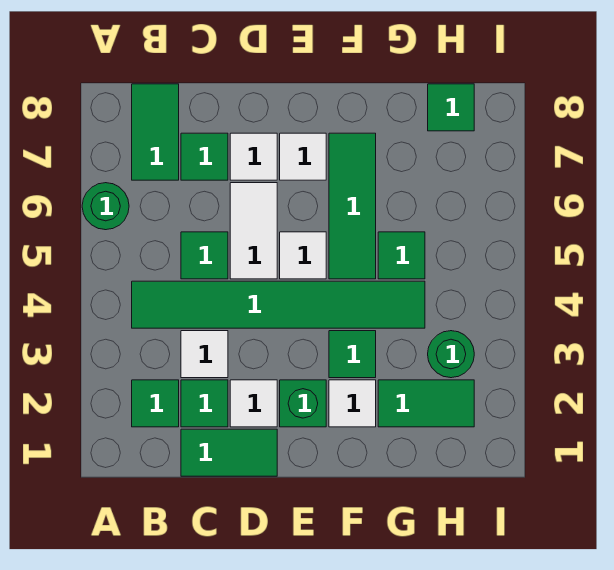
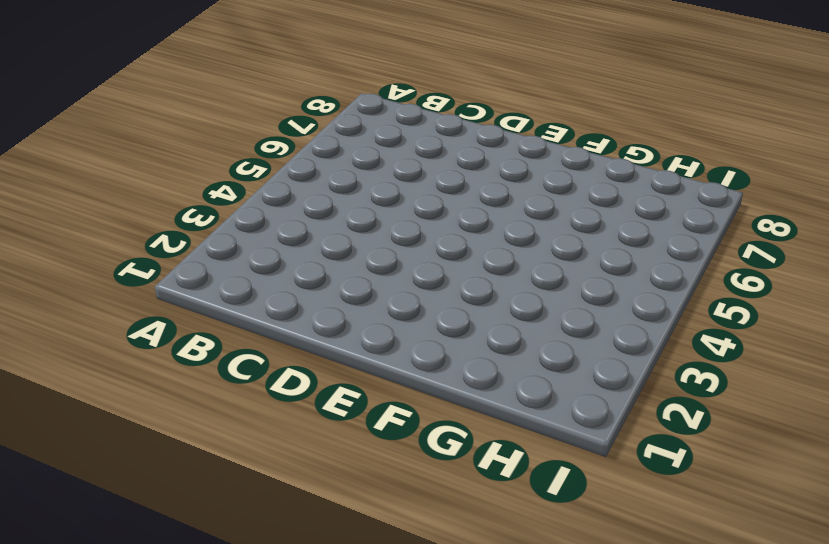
none -> green 1x1 round brick [82,183,129,230]
none -> green 1x1 tile [132,380,179,427]
none -> green 1x6 tile [132,281,425,328]

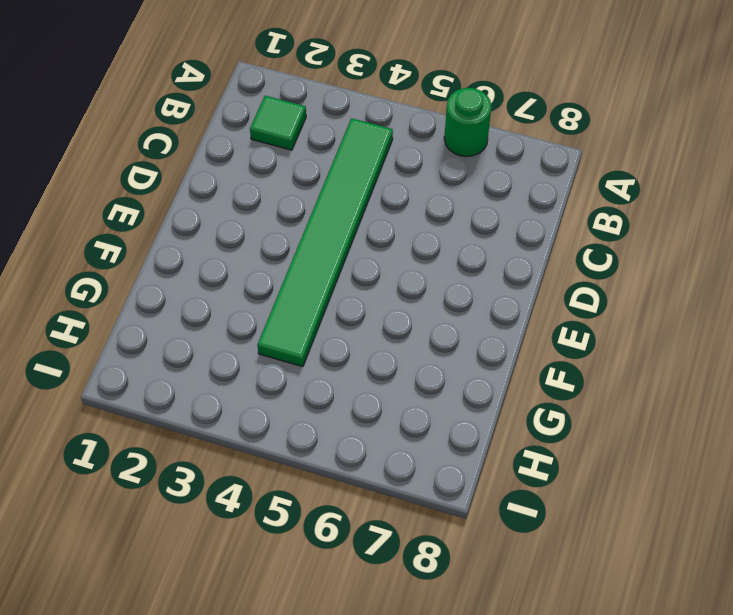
none -> green 1x2 tile [132,84,179,180]
none -> green 1x2 tile [181,429,277,476]
none -> green 1x1 tile [181,380,228,427]

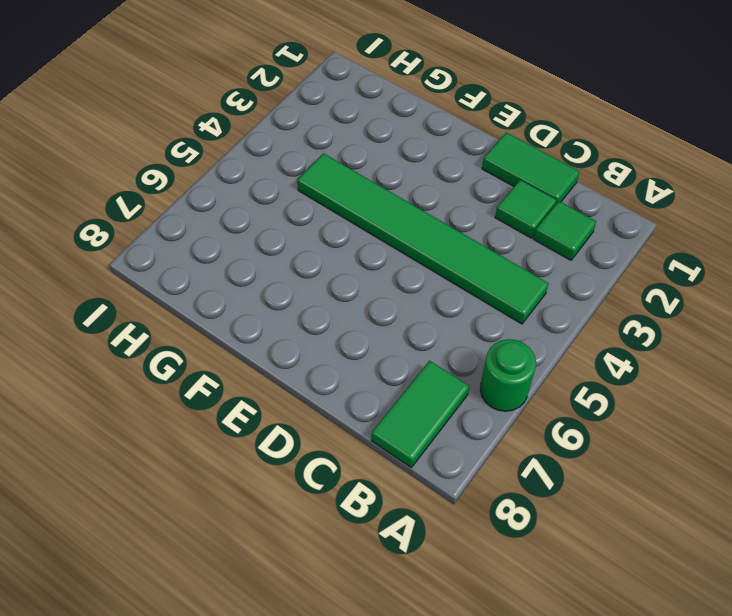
none -> white 1x1 tile [181,331,228,378]
none -> green 1x1 tile [181,232,228,279]
none -> green 1x1 tile [181,133,228,180]

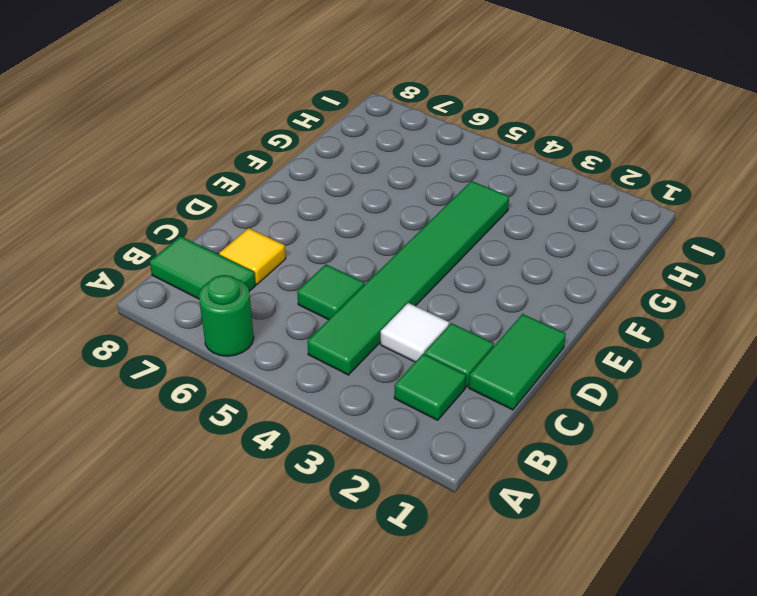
yellow 1x1 tile [219,228,286,284] -> green 1x1 tile [181,133,228,180]
none -> white 1x1 tile [230,380,277,427]
none -> white 1x2 tile [230,183,277,279]
none -> white 1x1 tile [230,133,277,180]

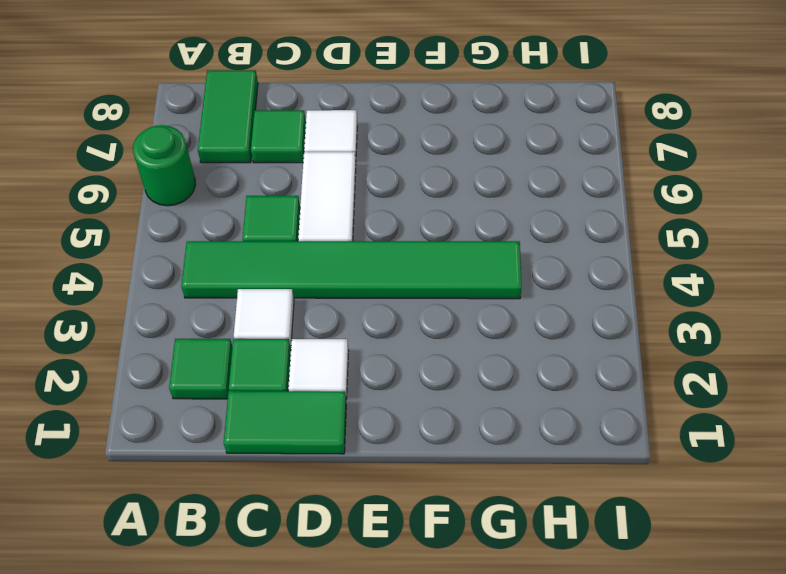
none -> green 1x1 brick [280,380,326,427]
none -> white 1x1 tile [280,232,326,279]
none -> white 1x1 tile [280,133,326,180]

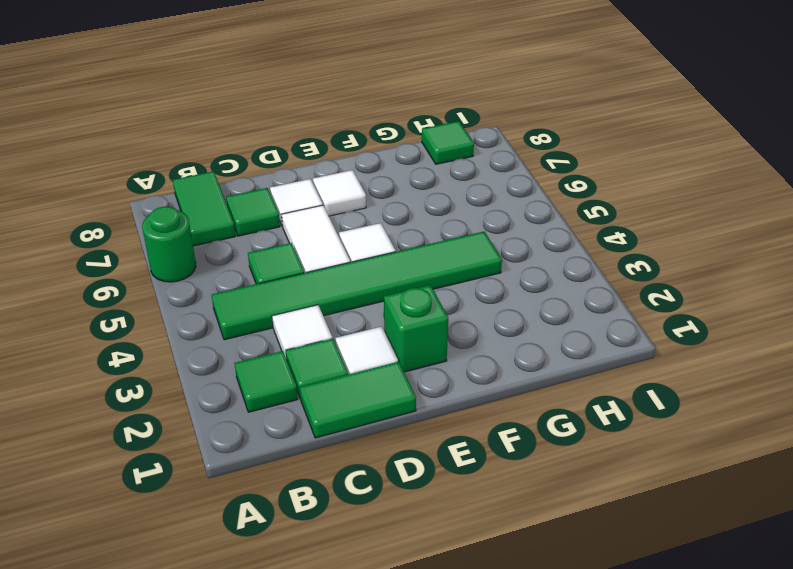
none -> white 1x1 tile [329,380,376,427]
none -> green 1x1 tile [329,331,376,378]
none -> green 1x3 tile [329,133,376,279]

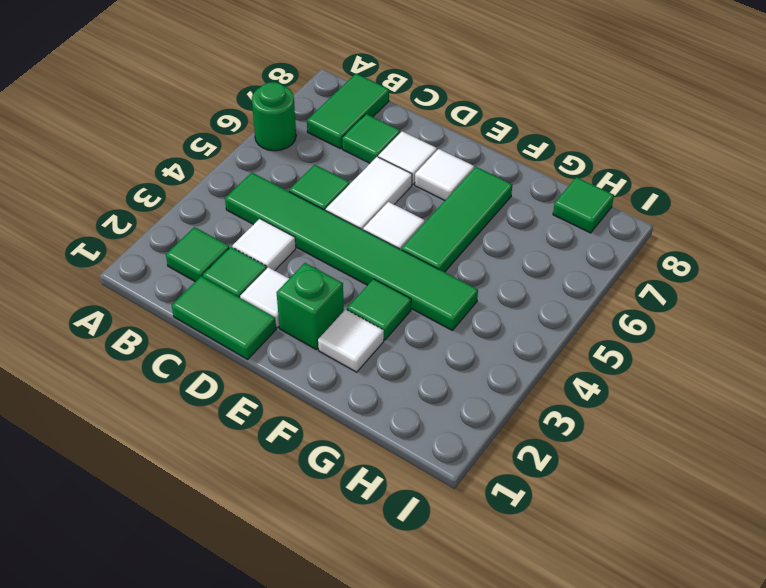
none -> green 1x2 tile [378,380,474,427]
none -> green 1x1 tile [378,232,425,279]
none -> green 1x1 round brick [428,331,474,378]

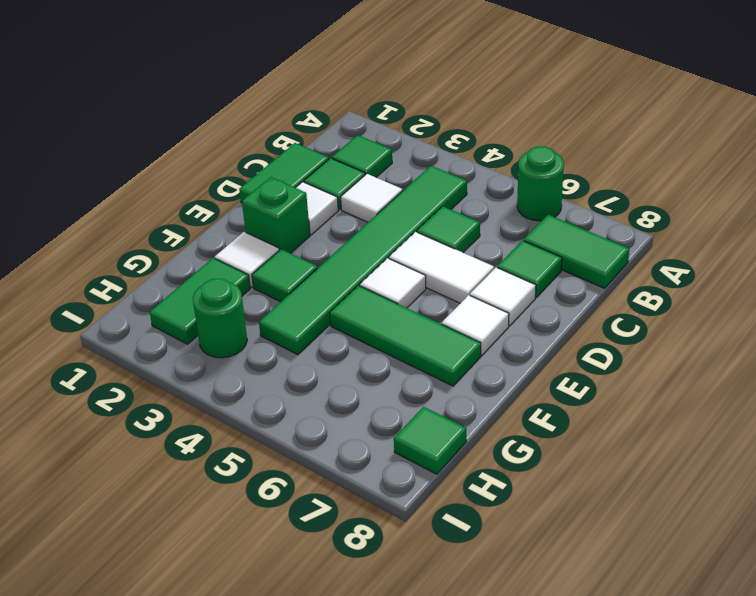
none -> green 1x1 tile [378,232,425,279]

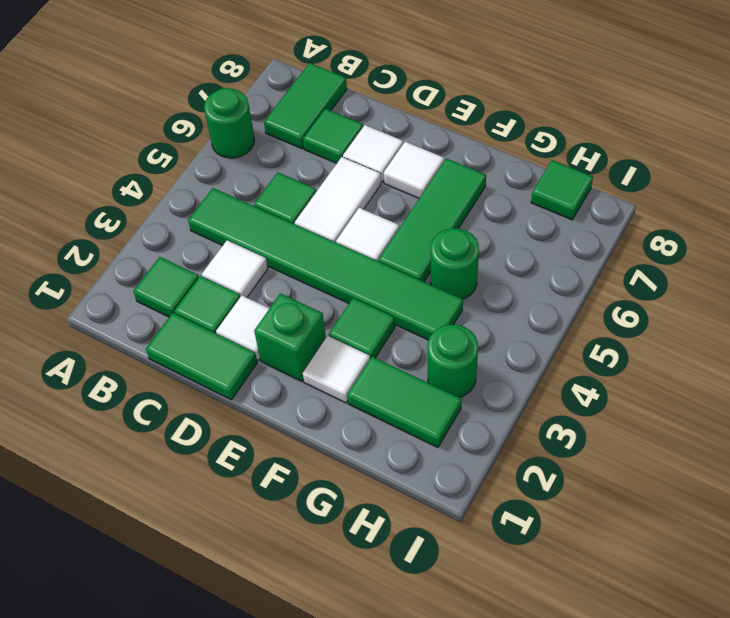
green 1x1 round brick [431,228,479,299] -> green 1x1 tile [378,232,425,279]

